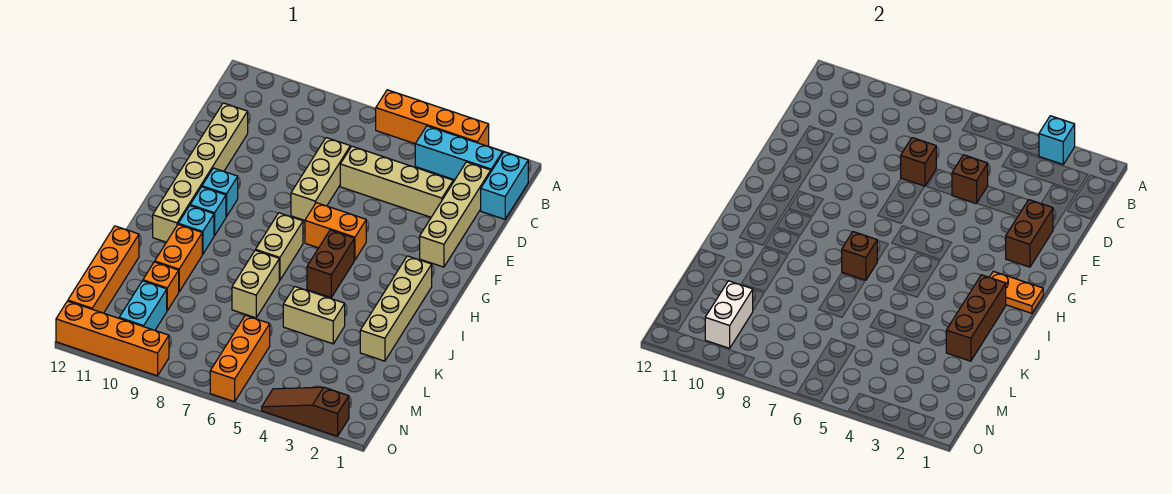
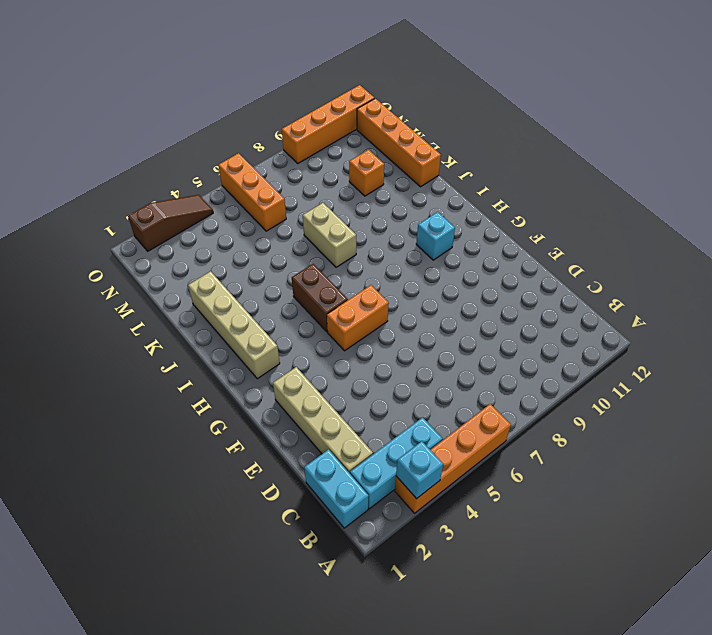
none -> tan 1x4 brick [340,146,453,217]
none -> tan 1x3 brick [291,138,350,220]
none -> tan 1x6 brick [153,103,248,242]
none -> cyan 1x1 brick [202,168,238,217]

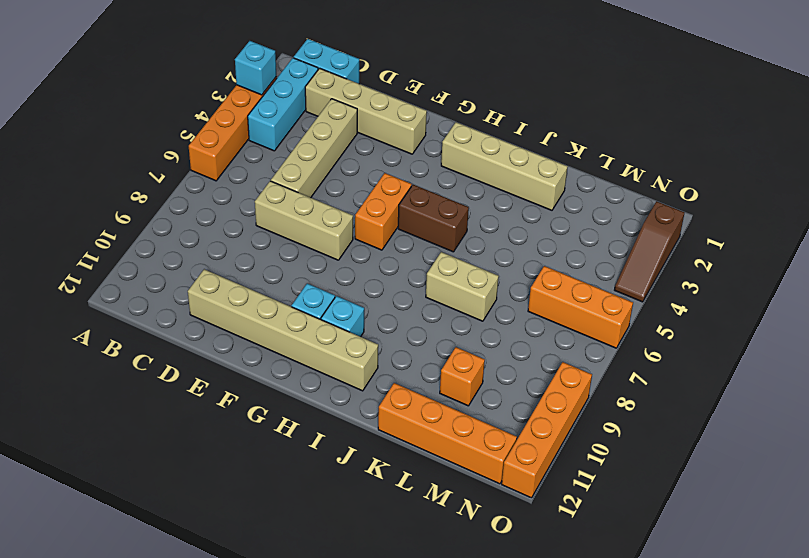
none -> tan 1x2 brick [256,213,303,280]
none -> cyan 1x1 brick [178,206,214,254]
none -> orange 1x2 brick [155,225,202,292]
none -> tan 1x2 brick [283,287,345,344]

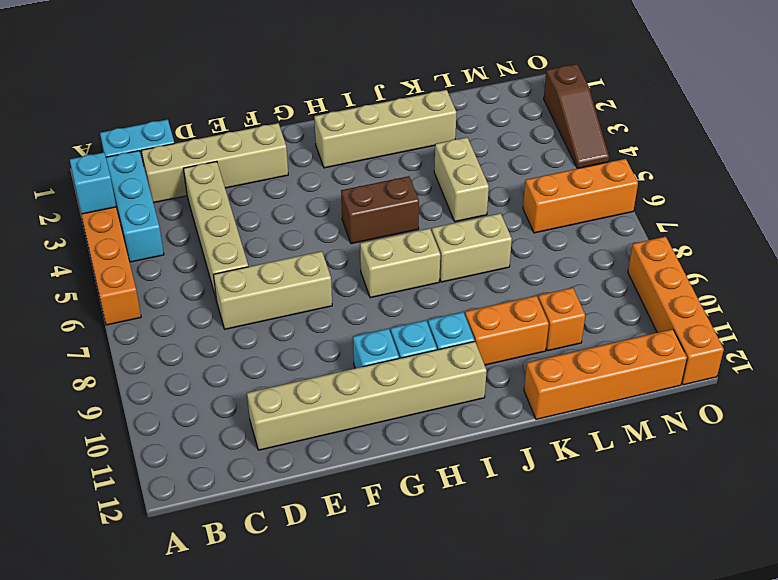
none -> orange 1x2 brick [305,203,366,260]
none -> cyan 1x2 brick [119,281,167,330]
none -> brown 1x1 brick [952,155,988,204]
none -> brown 1x1 brick [901,138,936,186]

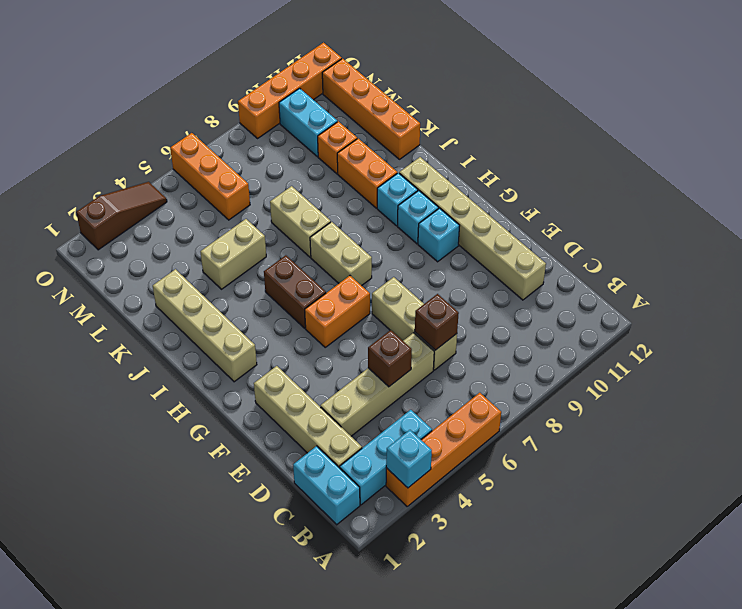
none -> brown 1x2 brick [1006,200,1053,267]
none -> orange 1x2 plate [989,271,1043,313]
none -> brown 1x3 brick [946,275,1006,361]
none -> brown 1x1 brick [842,232,877,280]

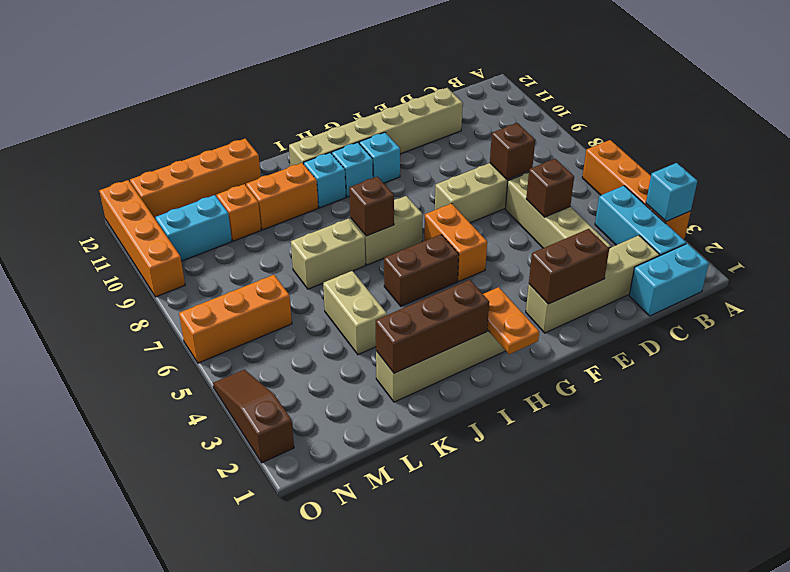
none -> white 1x2 brick [705,281,753,348]

